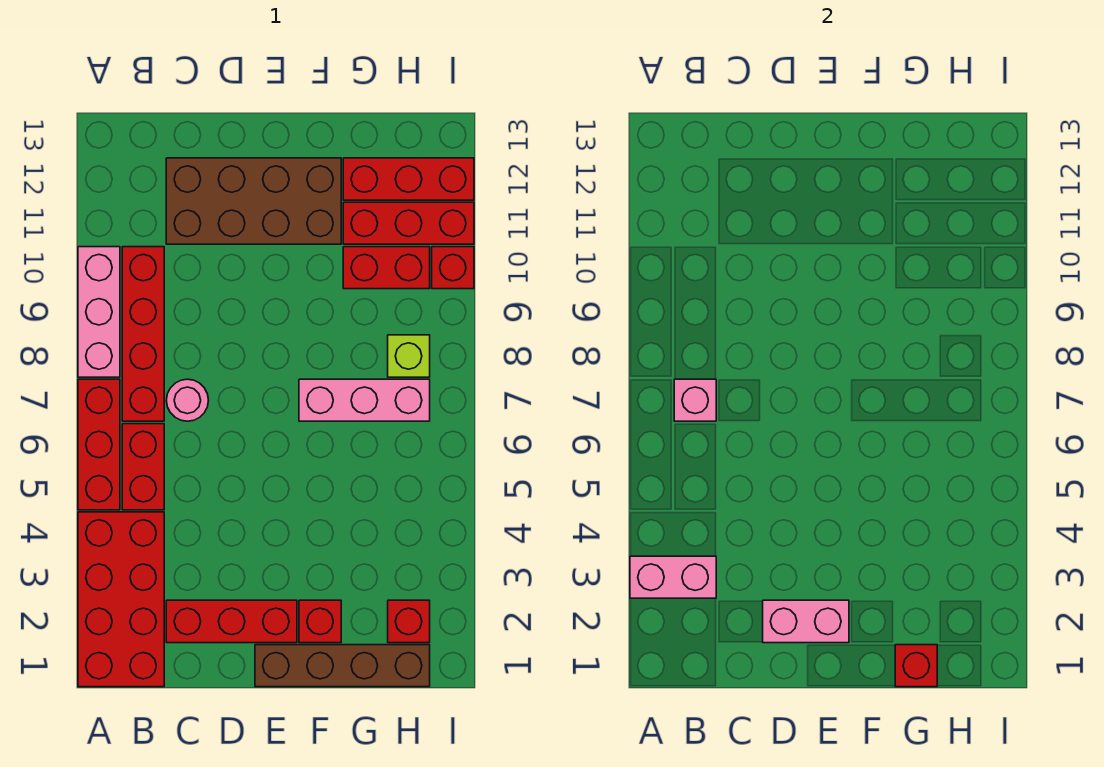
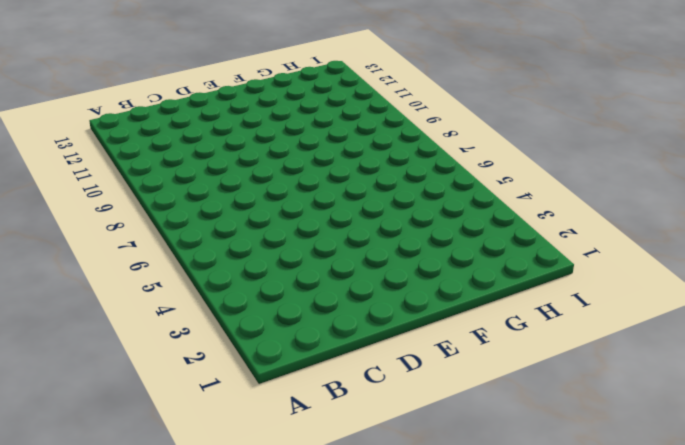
none -> red 2x4 brick [78,512,164,687]
none -> red 1x3 brick [78,379,120,510]
none -> pink 1x3 brick [78,247,120,377]

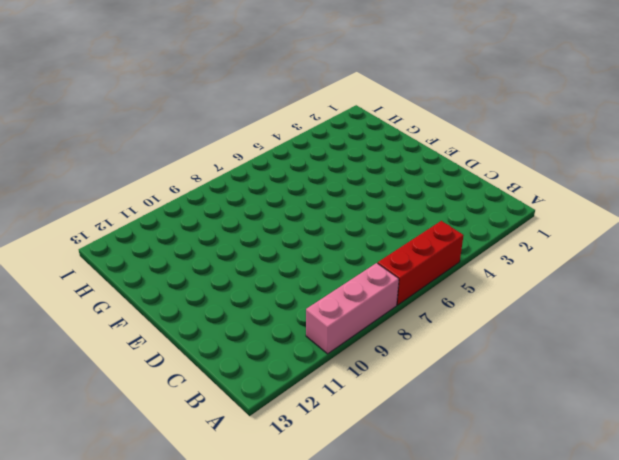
none -> red 2x4 brick [78,512,164,687]
none -> red 1x2 brick [122,424,164,510]
none -> red 1x4 brick [122,247,164,421]

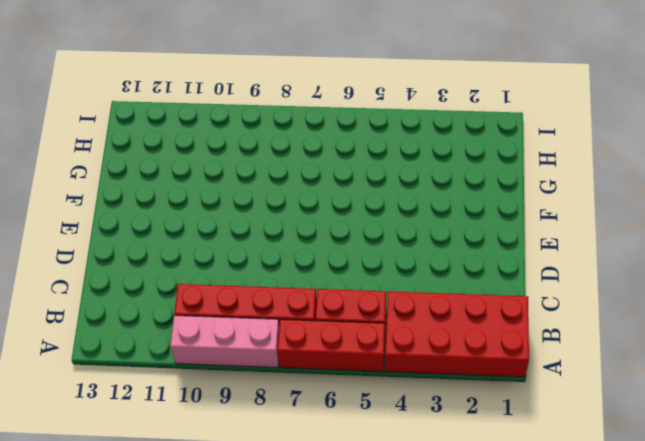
none -> red 1x3 brick [166,600,297,643]
none -> pink 1x1 round brick [166,379,208,421]
none -> brown 2x4 brick [166,158,341,244]

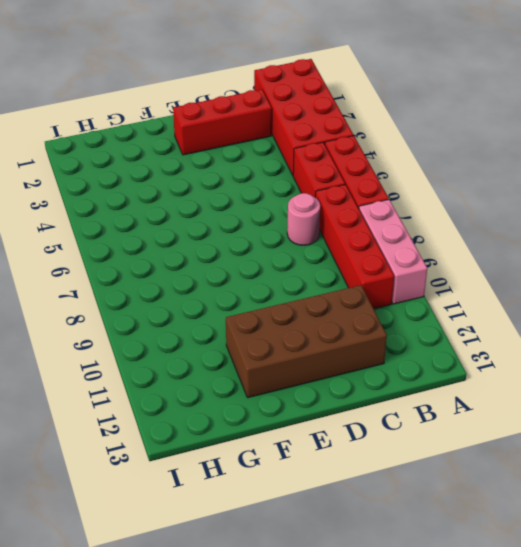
none -> brown 1x4 brick [255,645,430,687]
none -> red 1x1 brick [299,600,341,643]
none -> pink 1x3 brick [299,379,430,421]

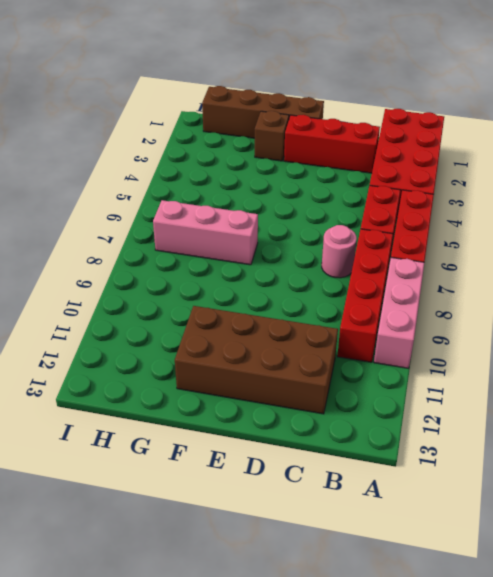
brown 1x1 brick [255,111,289,161] -> red 1x1 brick [299,600,341,643]
none -> red 1x2 brick [343,247,430,289]
none -> red 1x3 brick [343,202,474,244]
none -> red 1x3 brick [343,158,474,200]

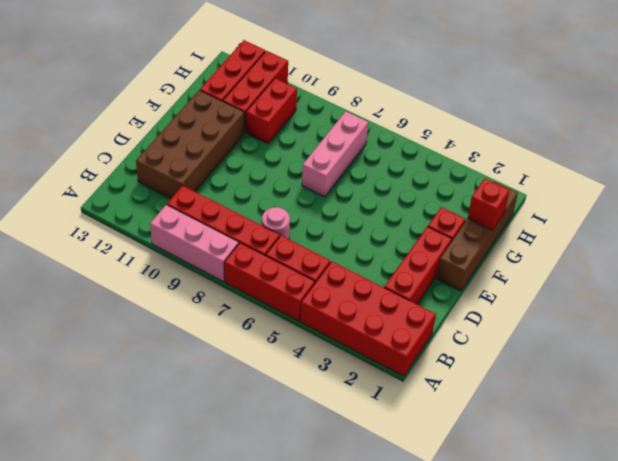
none -> red 1x1 brick [388,600,430,643]
none -> lime 1x1 brick [388,335,430,377]
none -> red 1x1 brick [432,247,474,289]

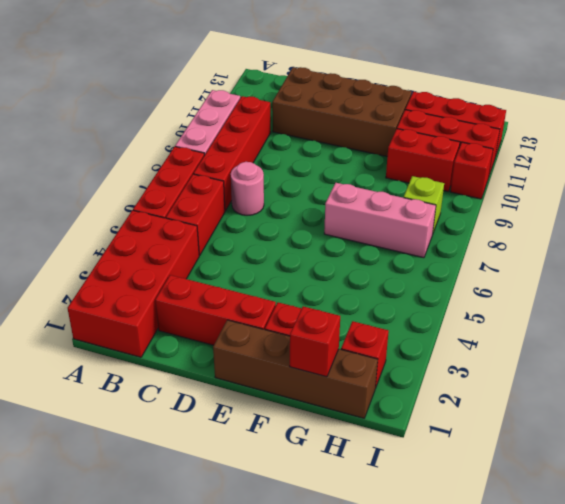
none -> pink 1x2 brick [630,556,716,598]
none -> pink 1x1 brick [674,379,716,421]
none -> pink 1x2 brick [763,600,849,643]

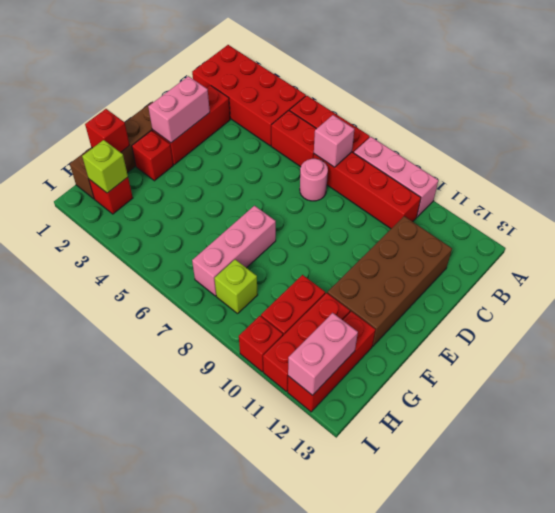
lime 1x1 brick [82,140,128,193] -> none
pink 1x2 brick [288,313,358,395] -> pink 1x2 brick moved to [630,556,716,598]

